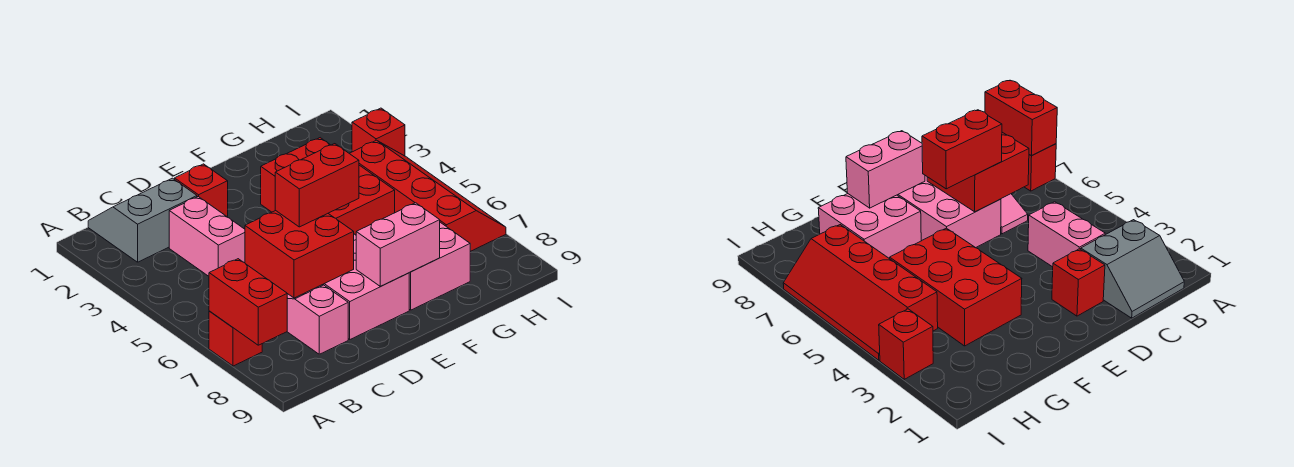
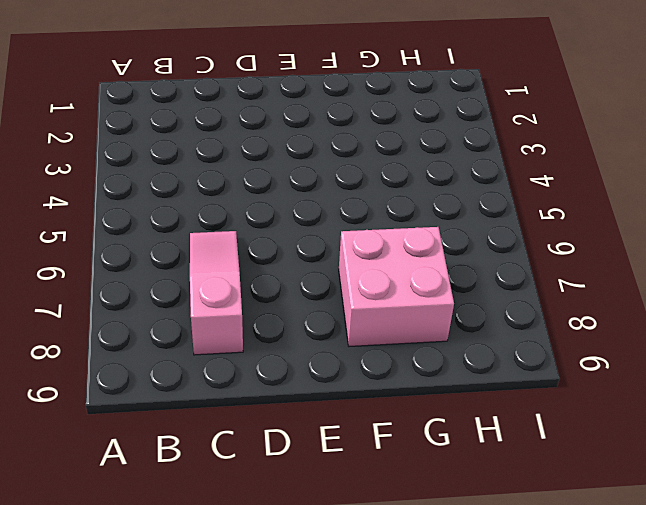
none -> red 1x1 brick [209,311,262,366]
none -> grey 2x2 slope [88,178,197,262]
none -> pink 1x2 brick [169,196,245,276]

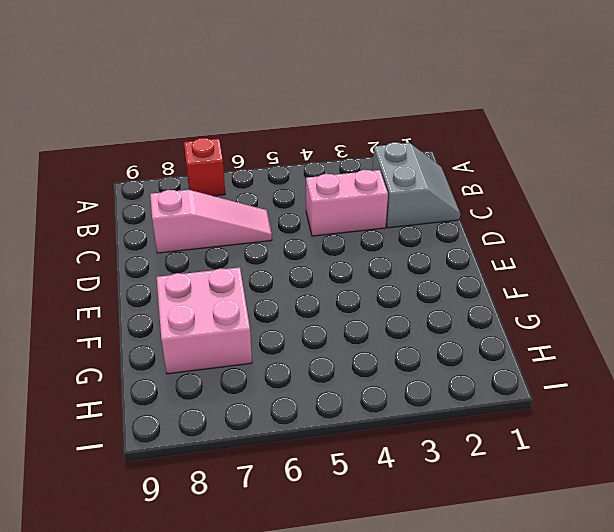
none -> red 1x1 brick [175,164,228,217]
none -> pink 2x3 brick [323,234,409,339]
none -> red 2x3 brick [261,138,395,235]

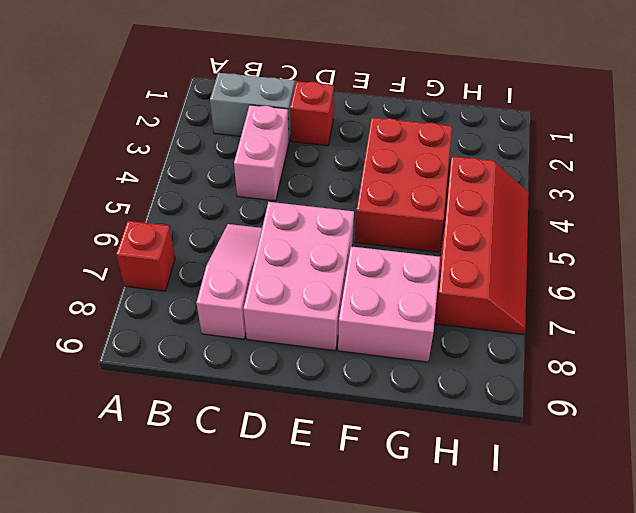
none -> red 1x1 brick [352,108,405,156]
none -> red 1x2 brick [209,259,287,345]
none -> red 2x2 brick [245,211,354,298]

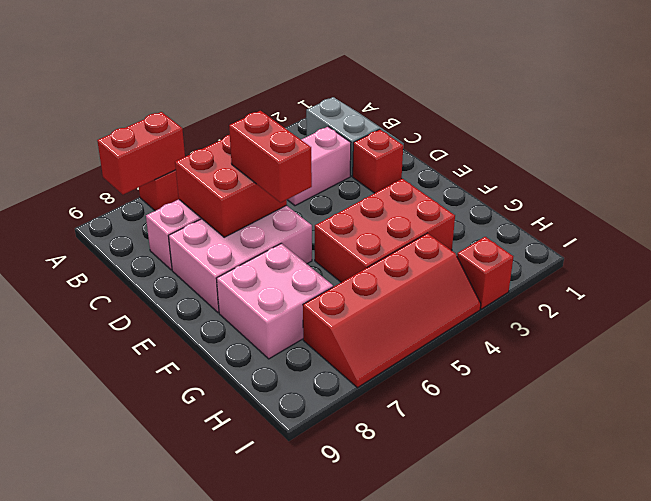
none -> pink 1x2 brick [356,203,440,286]

